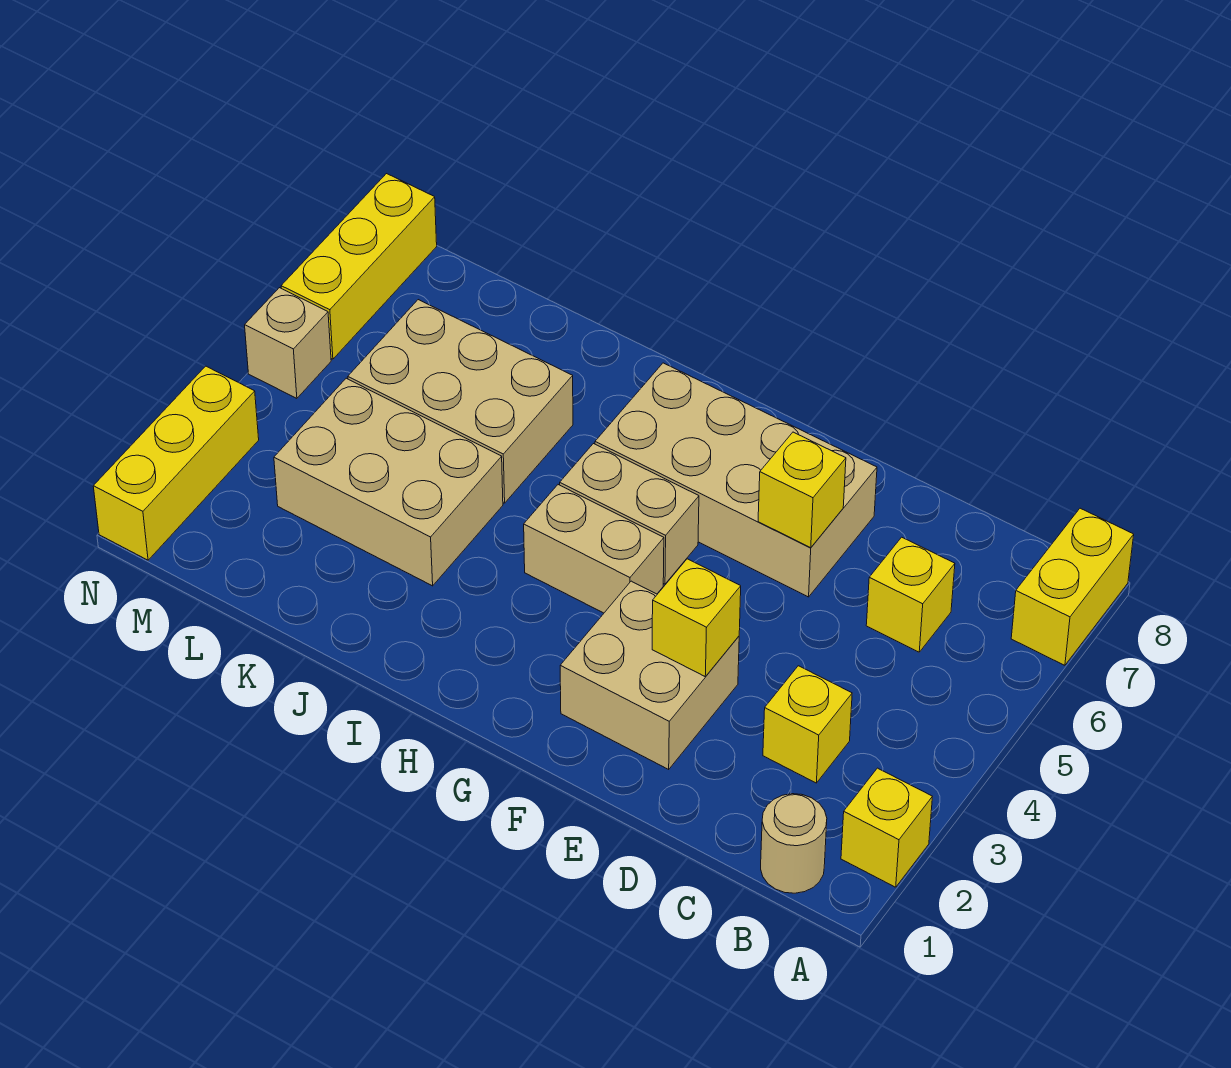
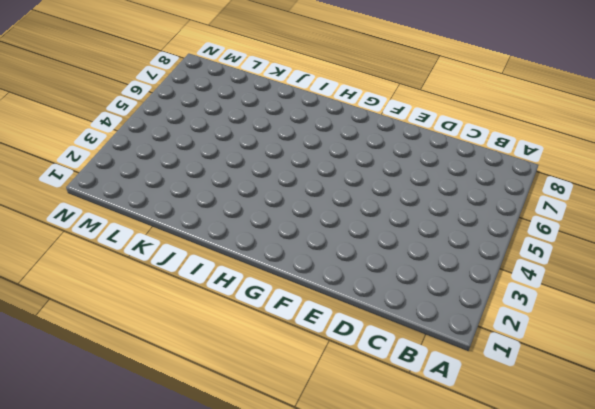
none -> yellow 1x1 brick [841,768,932,887]
none -> yellow 1x2 brick [1011,508,1134,665]
none -> tan 1x1 round brick [761,794,827,893]

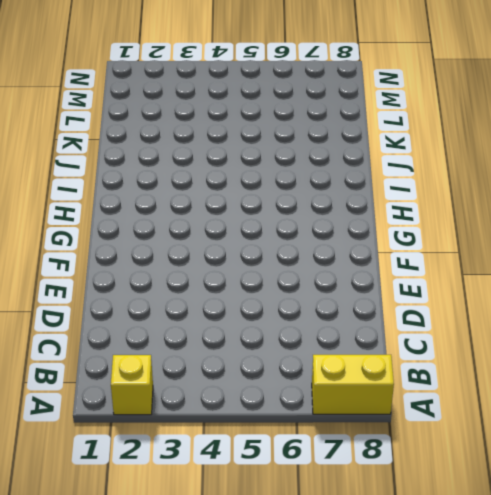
none -> tan 1x1 round brick [761,794,827,893]
none -> yellow 1x1 brick [763,666,852,783]
none -> yellow 1x1 brick [866,537,955,652]

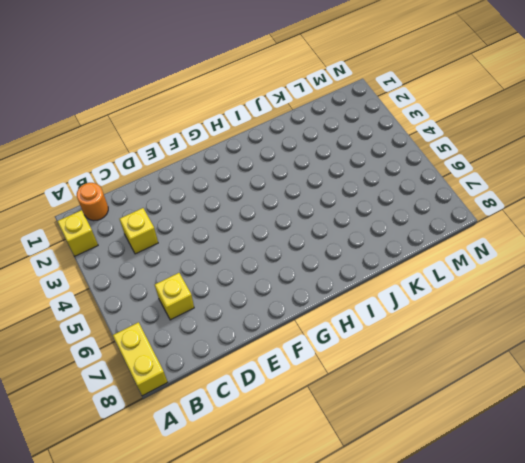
orange 1x1 round brick [77,183,108,221] -> tan 1x1 round brick [761,794,827,893]
none -> tan 2x2 brick [560,581,739,769]
none -> tan 2x4 brick [595,363,877,597]
none -> tan 1x2 brick [524,485,664,613]

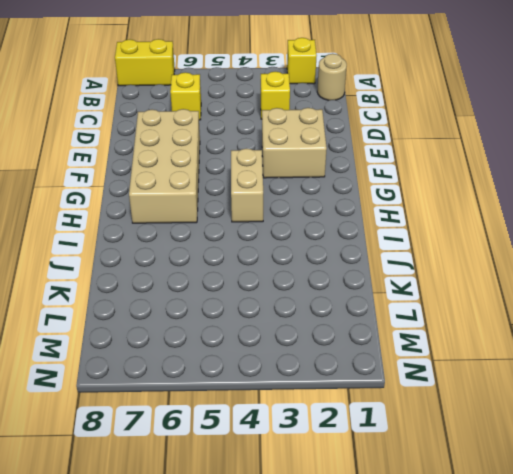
none -> tan 1x2 brick [560,444,699,584]
none -> tan 2x3 brick [274,378,503,586]
none -> tan 2x3 brick [348,300,573,503]

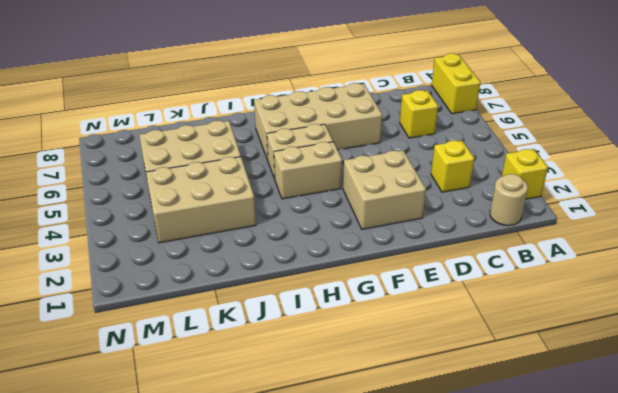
none -> yellow 1x3 brick [93,366,259,560]
none -> tan 1x1 brick [245,288,331,398]
none -> yellow 1x3 brick [281,174,437,359]

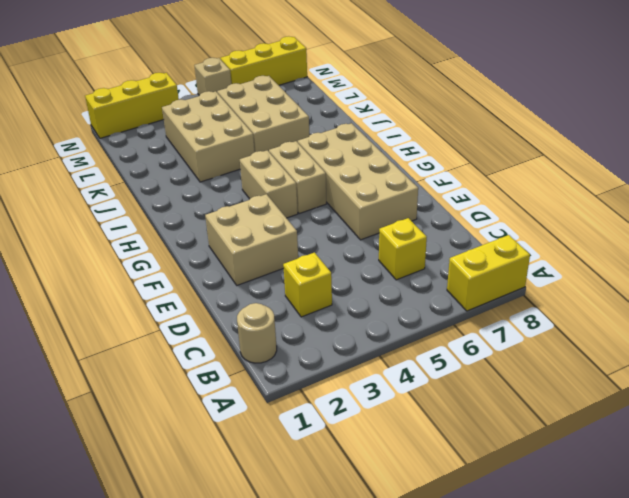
none -> yellow 1x1 brick [841,768,932,887]
none -> yellow 1x1 brick [652,559,741,676]
none -> yellow 1x1 brick [758,432,846,548]

